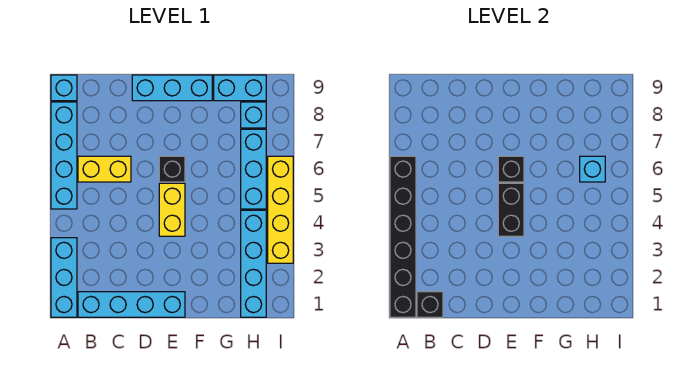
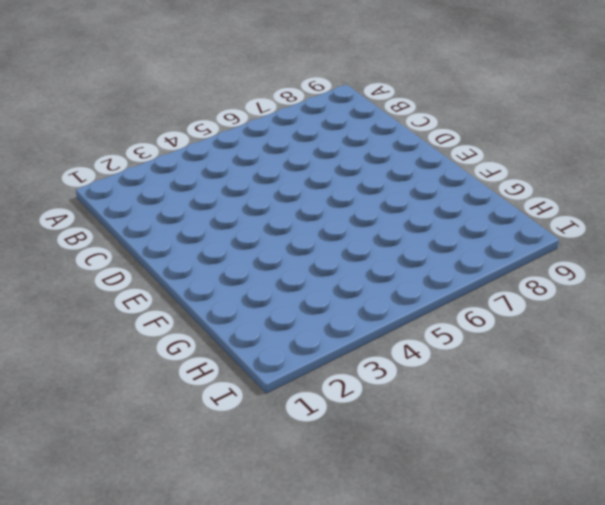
none -> cyan 1x3 brick [51,238,77,317]
none -> cyan 1x4 brick [51,102,77,209]
none -> cyan 1x1 brick [51,75,77,101]

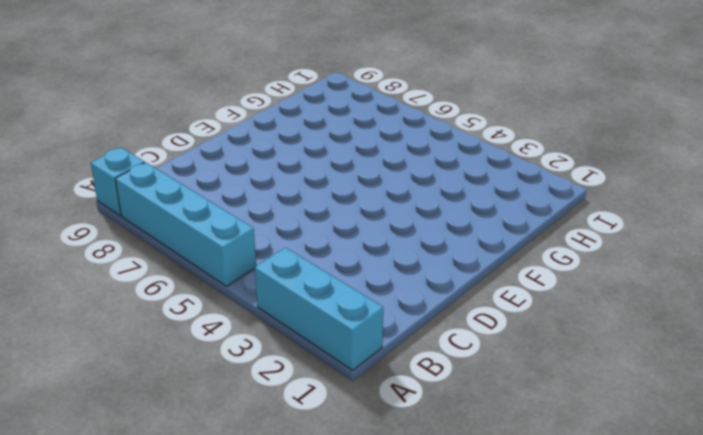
none -> cyan 1x4 brick [78,292,185,317]
none -> yellow 1x2 brick [78,156,131,182]
none -> cyan 1x3 brick [132,75,212,101]

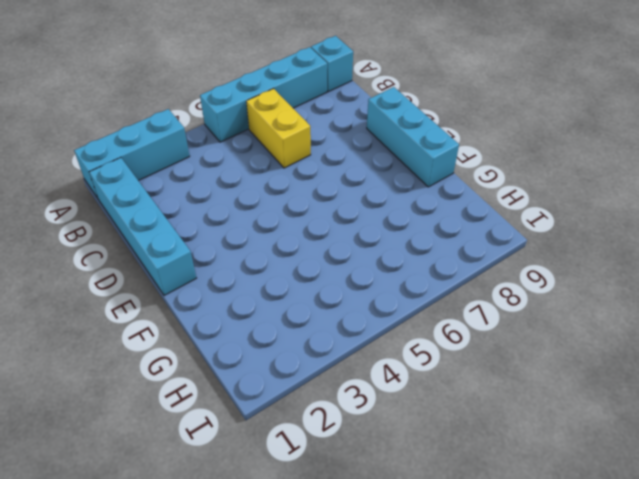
none -> yellow 1x2 brick [159,183,185,236]
none -> black 1x1 brick [159,156,185,182]
none -> cyan 1x2 brick [214,75,266,101]

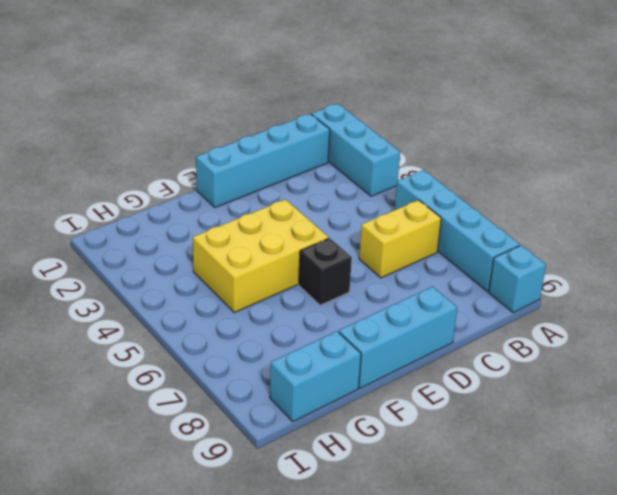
yellow 2x3 brick [193,200,329,312] -> yellow 1x2 brick [159,183,185,236]
none -> cyan 1x4 brick [241,210,266,317]
none -> cyan 1x3 brick [241,129,266,209]
none -> cyan 1x1 brick [241,102,266,128]

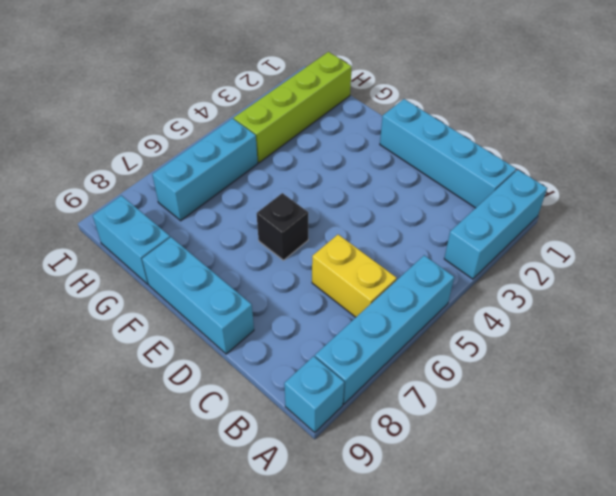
lime 1x4 brick [234,52,352,163] -> cyan 1x4 brick [241,210,266,317]
none -> yellow 1x2 brick [159,183,185,236]
none -> cyan 1x1 brick [241,102,266,128]
none -> yellow 1x4 brick [268,156,293,263]

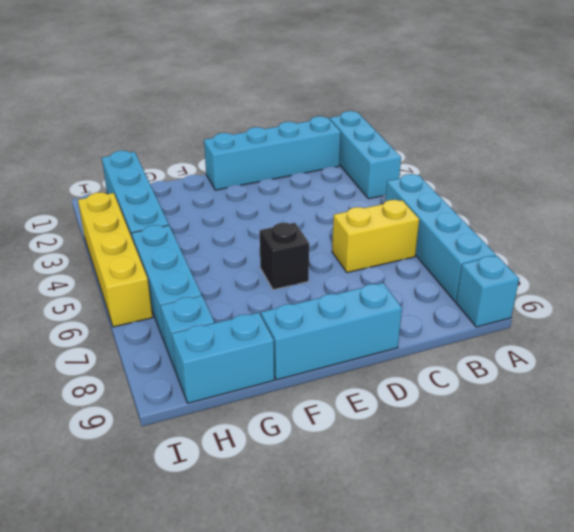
none -> yellow 1x2 brick [159,183,185,236]
none -> black 1x6 brick [390,156,416,317]
none -> black 1x1 brick [417,292,443,317]

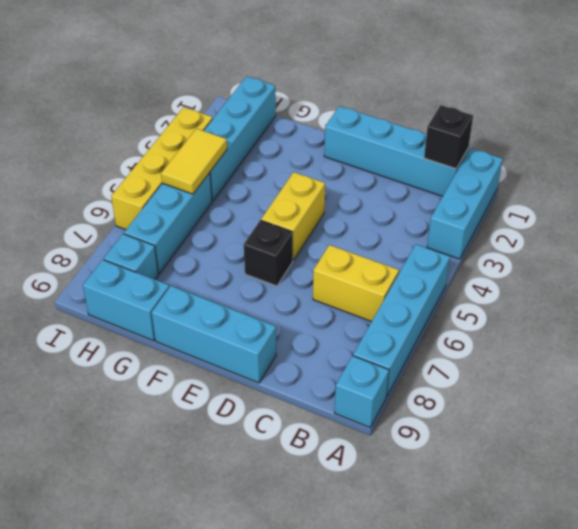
yellow 1x2 tile [161,129,227,194] -> none
none -> black 1x6 brick [390,156,416,317]
none -> black 1x2 brick [498,183,524,236]
none -> black 1x1 brick [498,156,524,182]

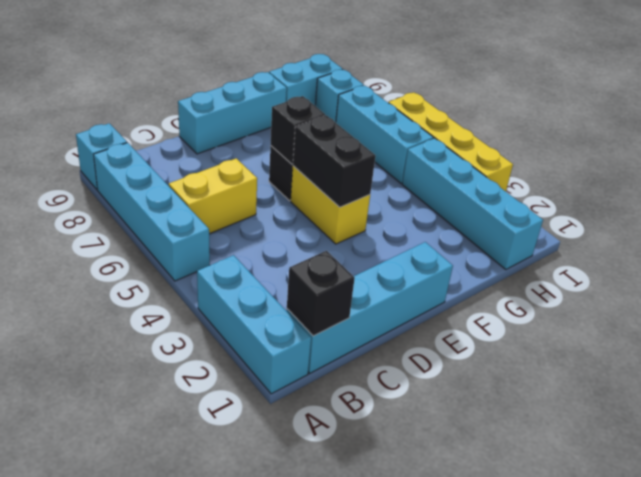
none -> black 1x6 brick [390,156,416,317]
none -> cyan 1x1 brick [580,156,605,182]

